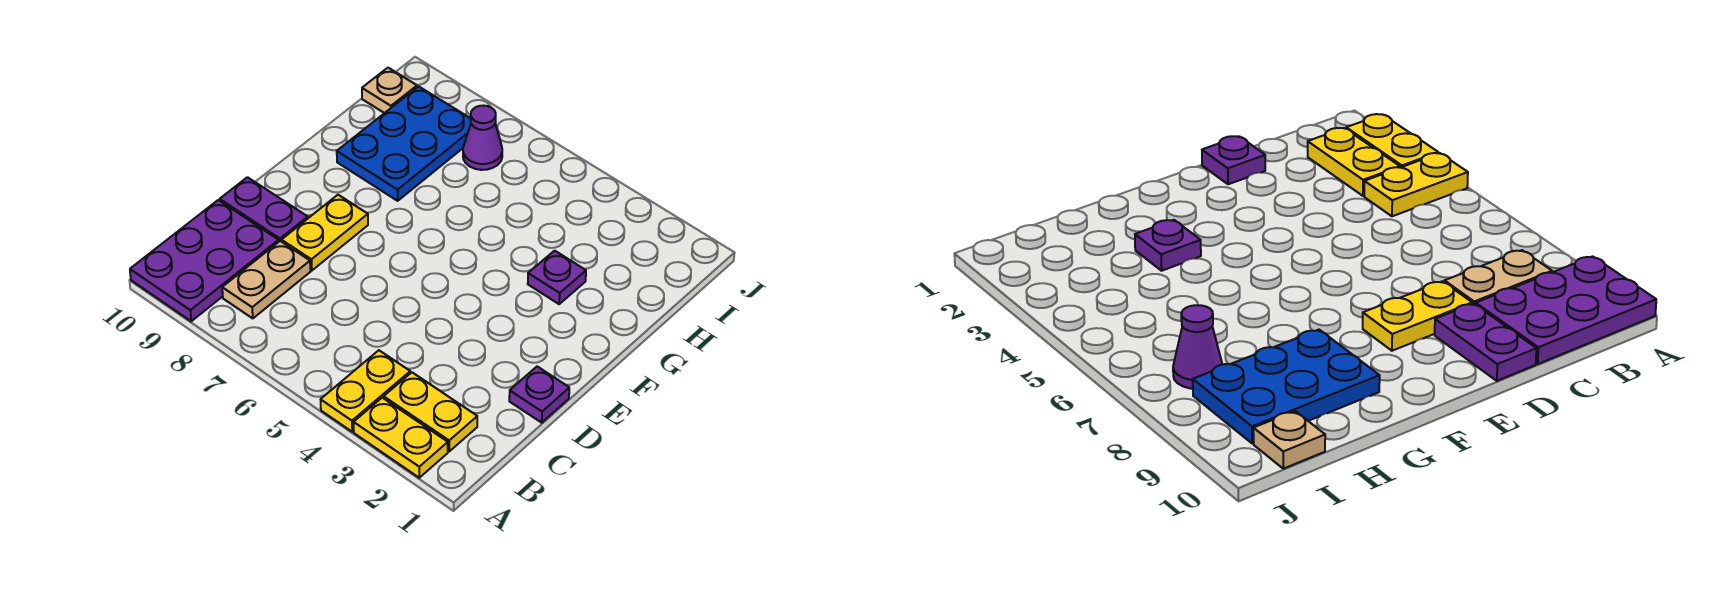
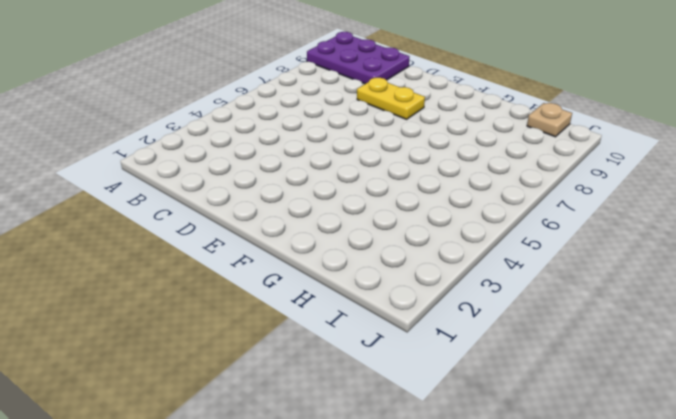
none -> yellow 1x2 plate [354,398,448,478]
none -> yellow 1x2 plate [321,350,410,432]
none -> yellow 1x2 plate [384,372,477,451]

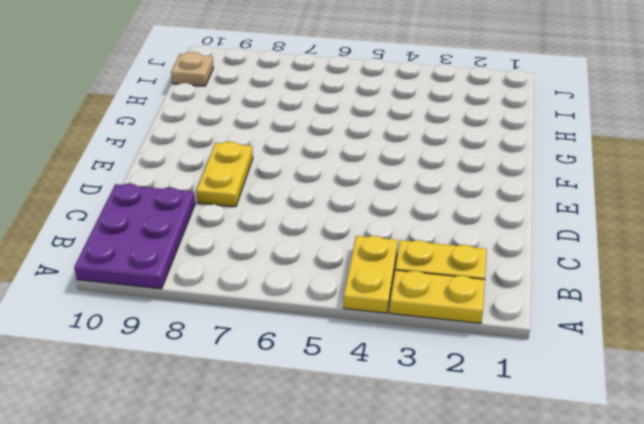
none -> tan 1x2 plate [222,241,310,318]
none -> purple 1x1 plate [509,367,569,423]
none -> purple 1x2 plate [220,177,308,242]

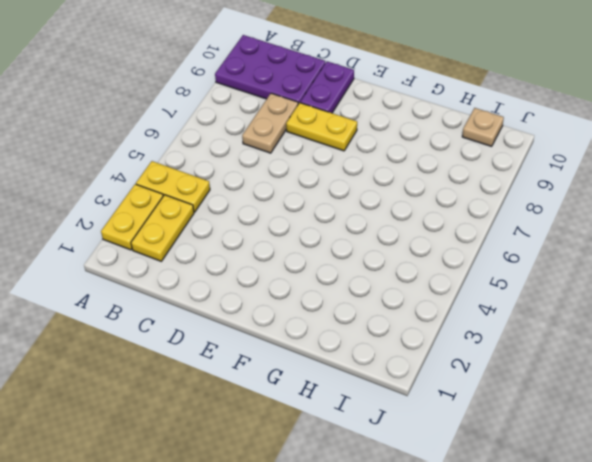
tan 1x2 plate [242,93,298,153] -> tan 1x2 plate turned to [222,241,310,318]
none -> purple 1x1 plate [509,367,569,423]
none -> purple 1x1 plate [528,251,586,304]
none -> blue 2x3 plate [337,86,471,201]

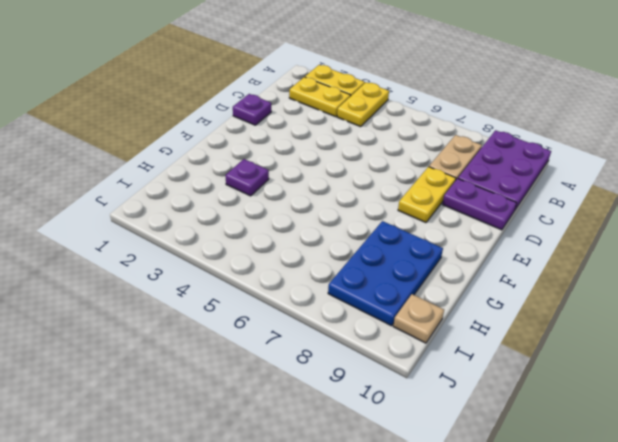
none -> purple 1x1 cone [463,106,502,170]

